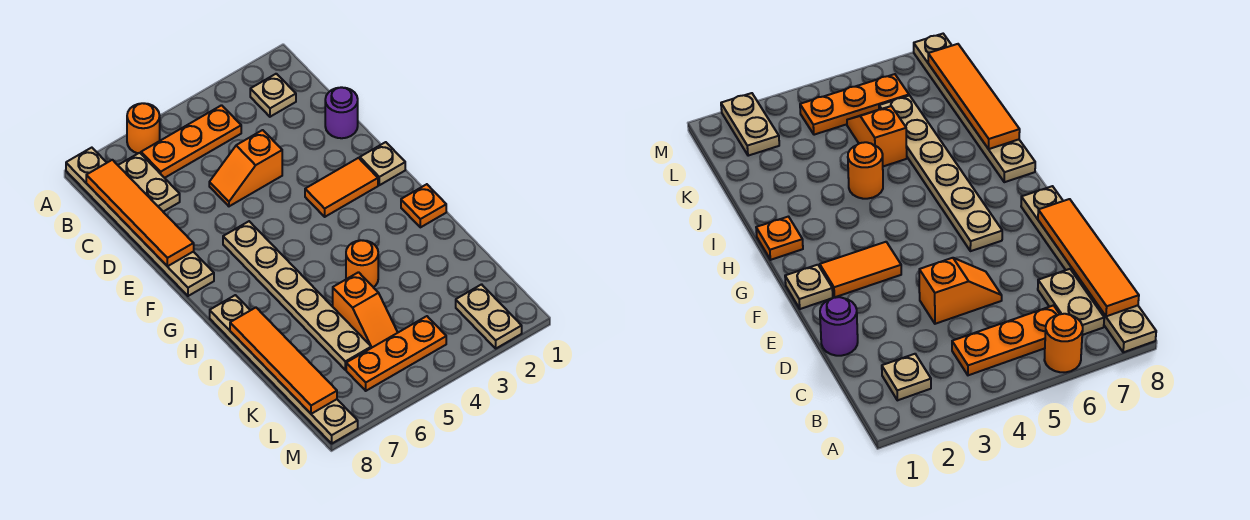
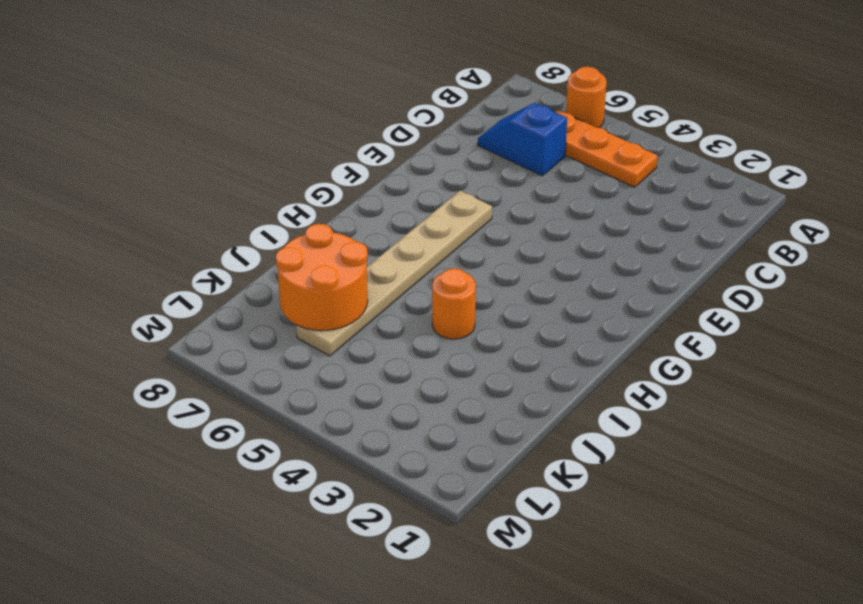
blue 1x2 slope [478,103,567,176] -> tan 1x2 plate [118,153,180,212]
orange 2x2 round brick [276,224,368,331] -> none
none -> tan 1x6 plate [66,148,214,296]
none -> tan 1x1 plate [250,74,296,117]
none -> purple 1x1 round brick [325,87,358,138]

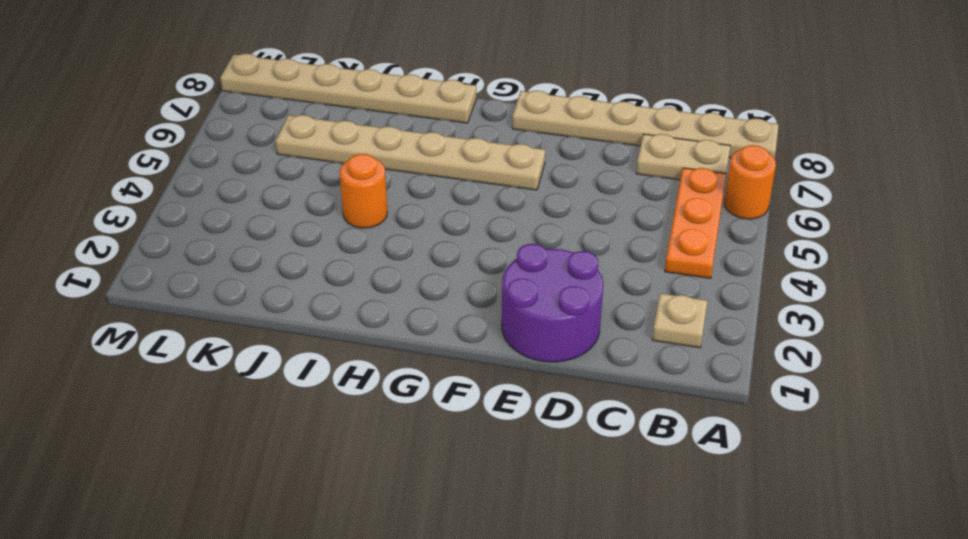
purple 2x2 round brick [502,244,603,362] -> purple 1x1 round brick [325,87,358,138]
none -> orange 1x2 slope [209,130,282,206]
none -> tan 1x1 plate [360,142,405,185]
none -> orange 1x2 tile [305,158,378,217]

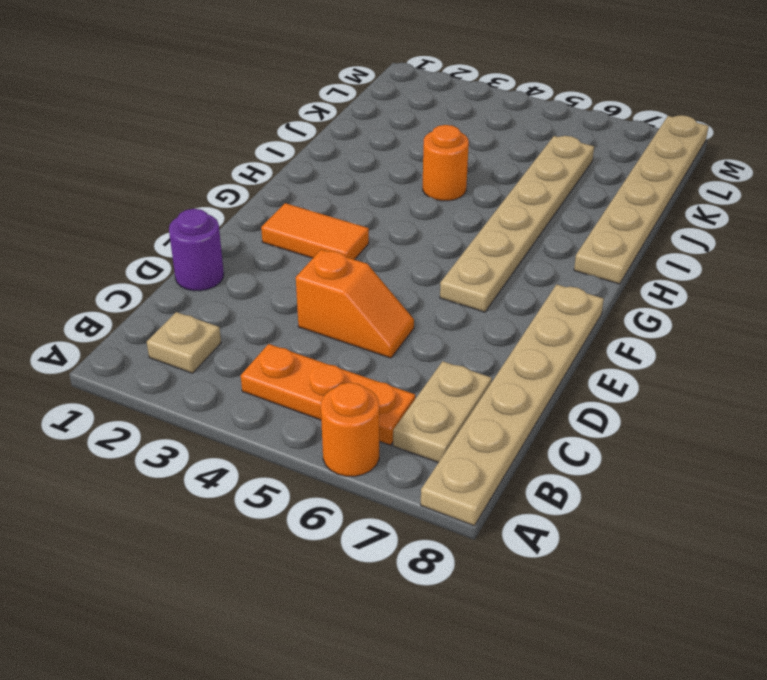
none -> tan 1x1 plate [360,142,405,185]
none -> orange 1x1 plate [401,184,446,227]
none -> orange 1x2 slope [333,272,398,348]

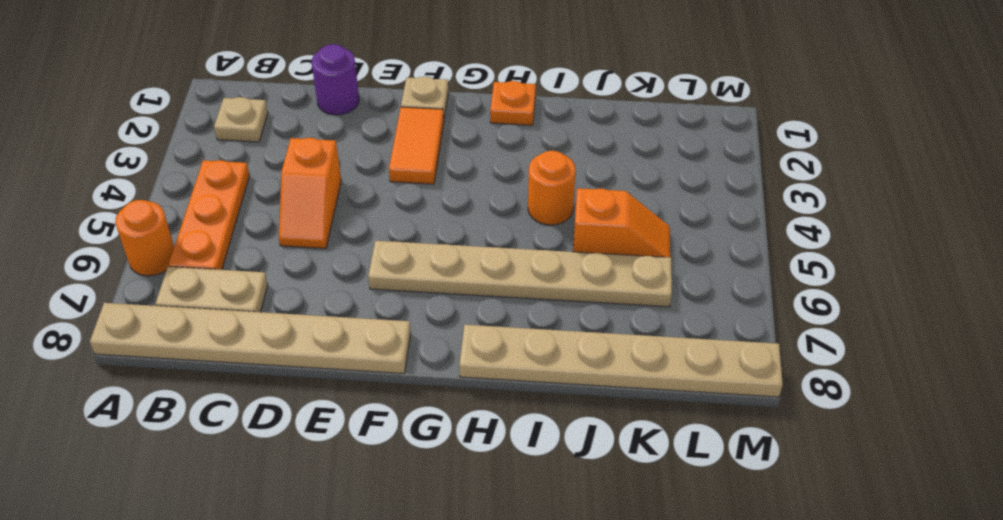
none -> tan 1x2 plate [456,284,522,348]
none -> orange 1x3 plate [346,316,446,391]
none -> orange 1x4 tile [86,160,194,267]

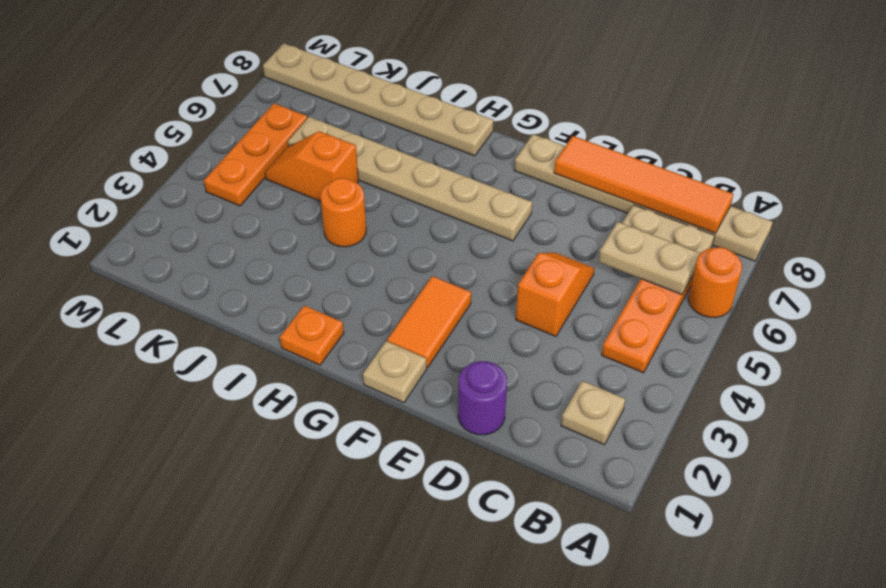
tan 1x2 plate [598,222,701,295] -> tan 1x2 plate moved to [456,284,522,348]
none -> orange 1x4 tile [230,308,337,414]

